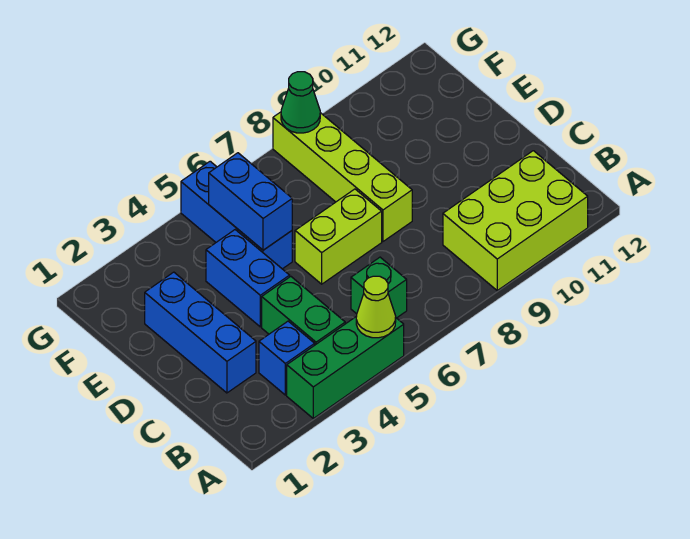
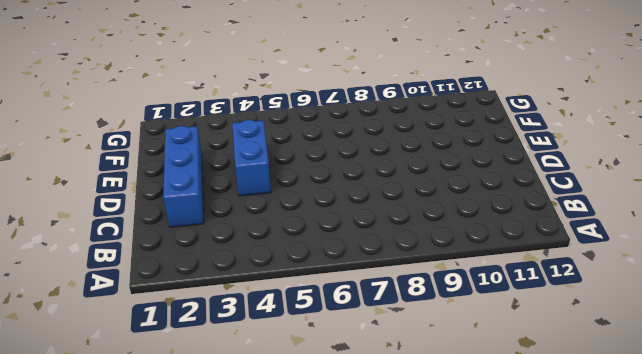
none -> green 1x3 brick [287,316,404,418]
none -> lime 2x3 brick [443,151,588,290]
none -> blue 1x1 brick [259,321,315,395]

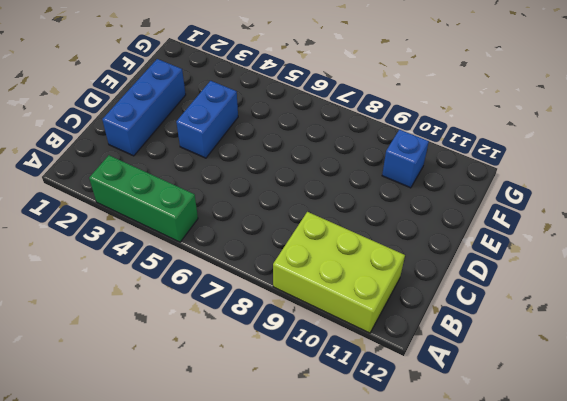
blue 1x1 brick [382,129,429,188] -> blue 1x1 brick moved to [259,321,315,395]
none -> green 1x2 brick [262,277,345,345]
none -> green 1x1 brick [351,257,407,318]
none -> lime 1x2 brick [295,189,382,284]

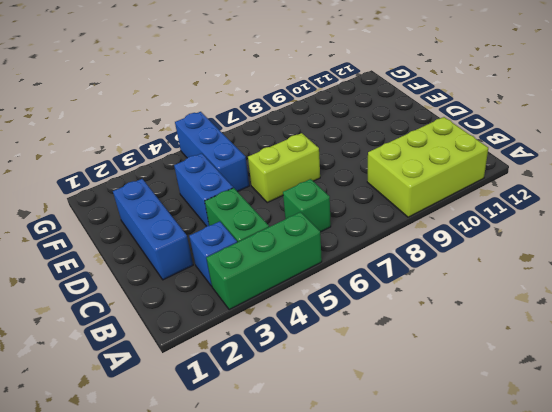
none -> lime 1x4 brick [273,112,412,241]
none -> lime 1x1 cone [356,276,396,338]
none -> blue 1x2 brick [209,153,292,250]

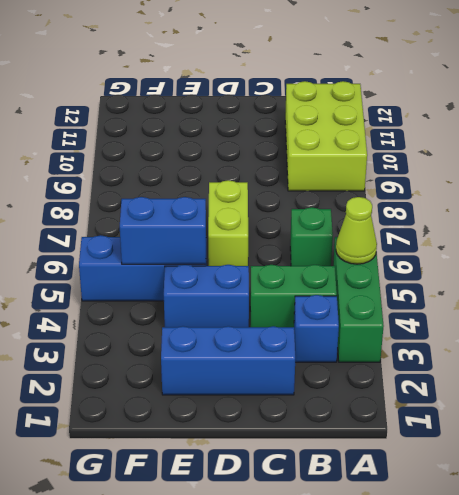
none -> lime 1x4 brick [273,112,412,241]
none -> green 1x1 cone [281,72,320,133]

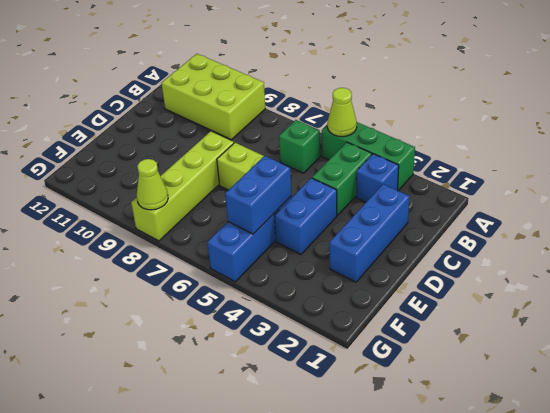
lime 1x1 cone [137,159,168,210] -> green 1x1 cone [281,72,320,133]

